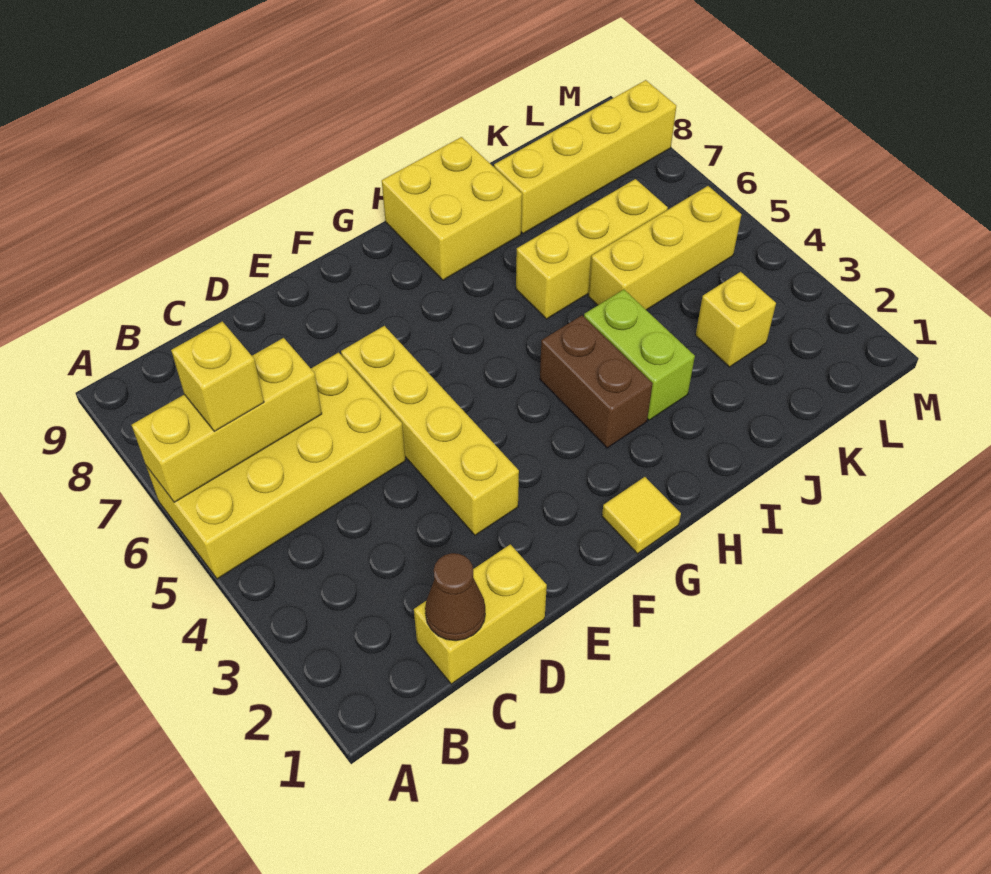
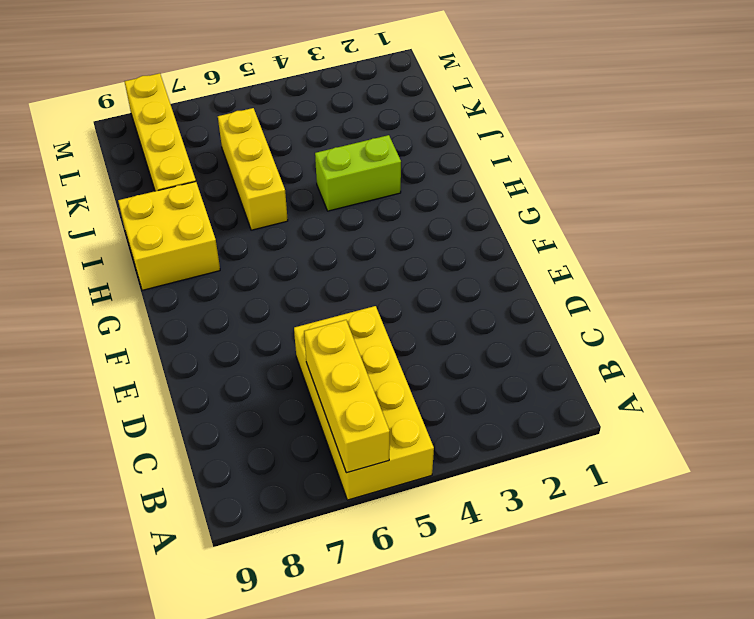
none -> yellow 1x2 brick [414,544,547,684]
none -> yellow 1x4 brick [341,326,519,535]
none -> yellow 1x1 tile [602,477,681,554]

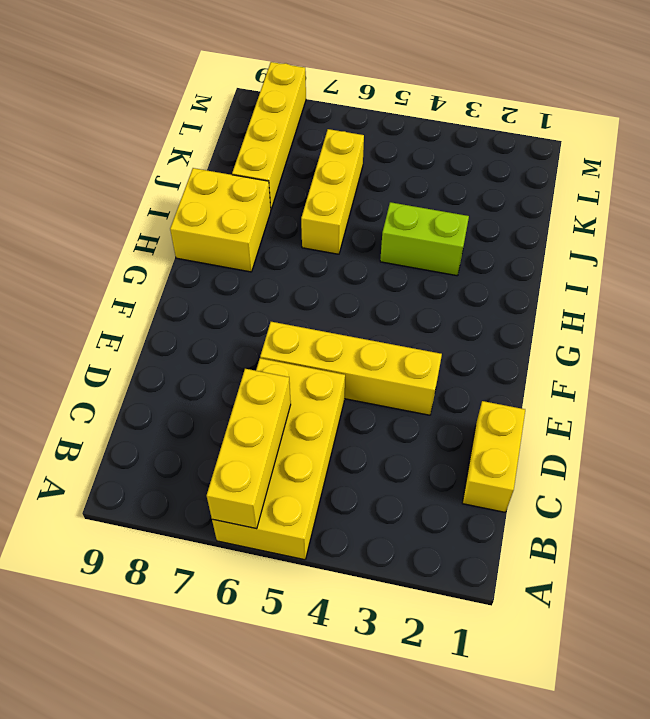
none -> yellow 1x1 tile [602,477,681,554]
none -> brown 1x2 brick [540,315,653,448]
none -> yellow 1x3 brick [588,186,741,310]

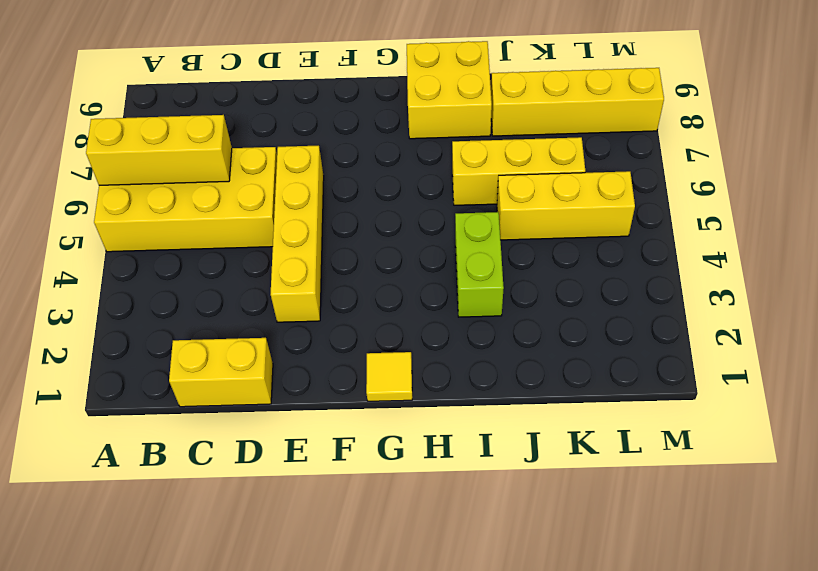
none -> brown 1x2 brick [540,315,653,448]
none -> yellow 1x1 brick [696,272,776,367]
none -> brown 1x1 cone [425,553,485,641]

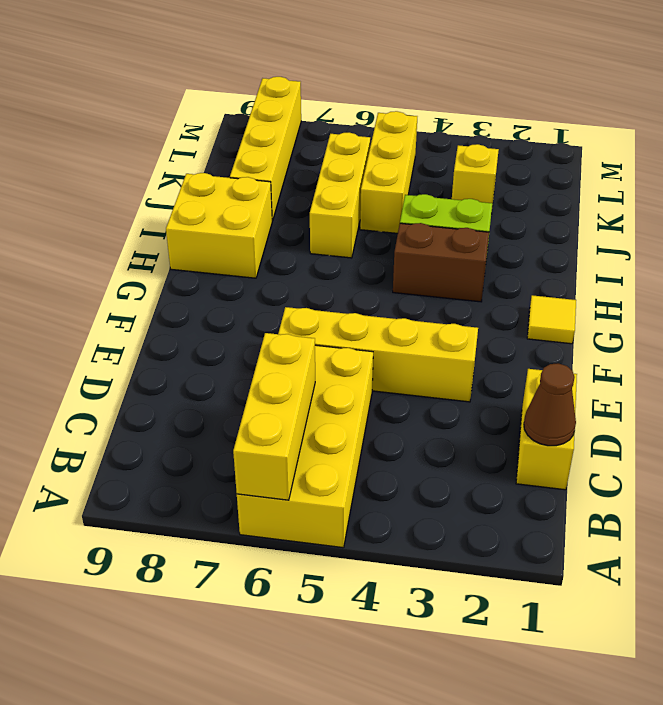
none -> yellow 1x1 brick [171,321,264,431]

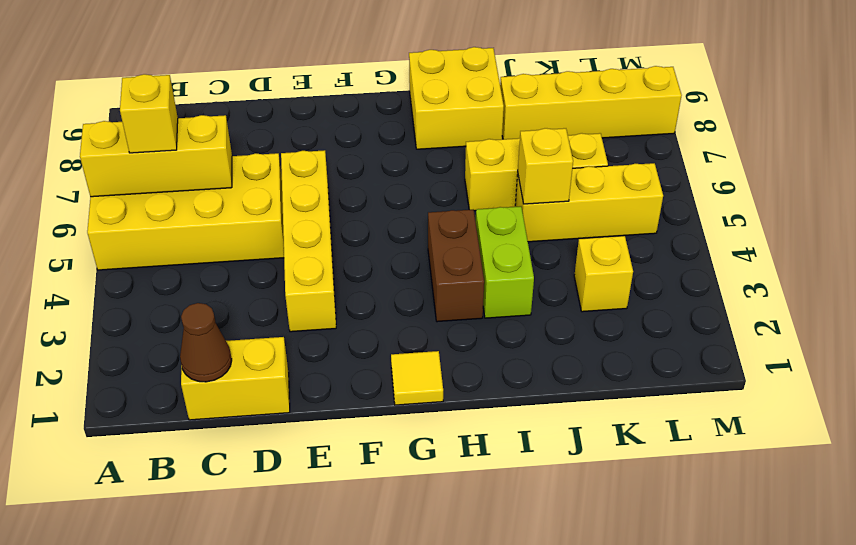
yellow 1x1 brick [518,128,573,204] -> none

